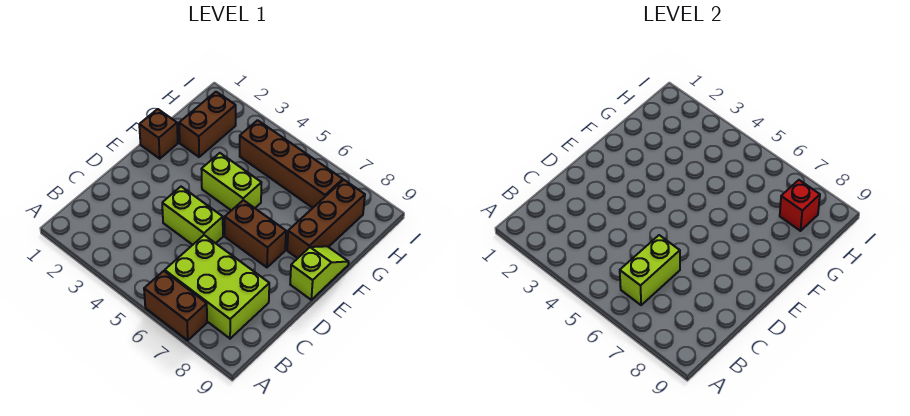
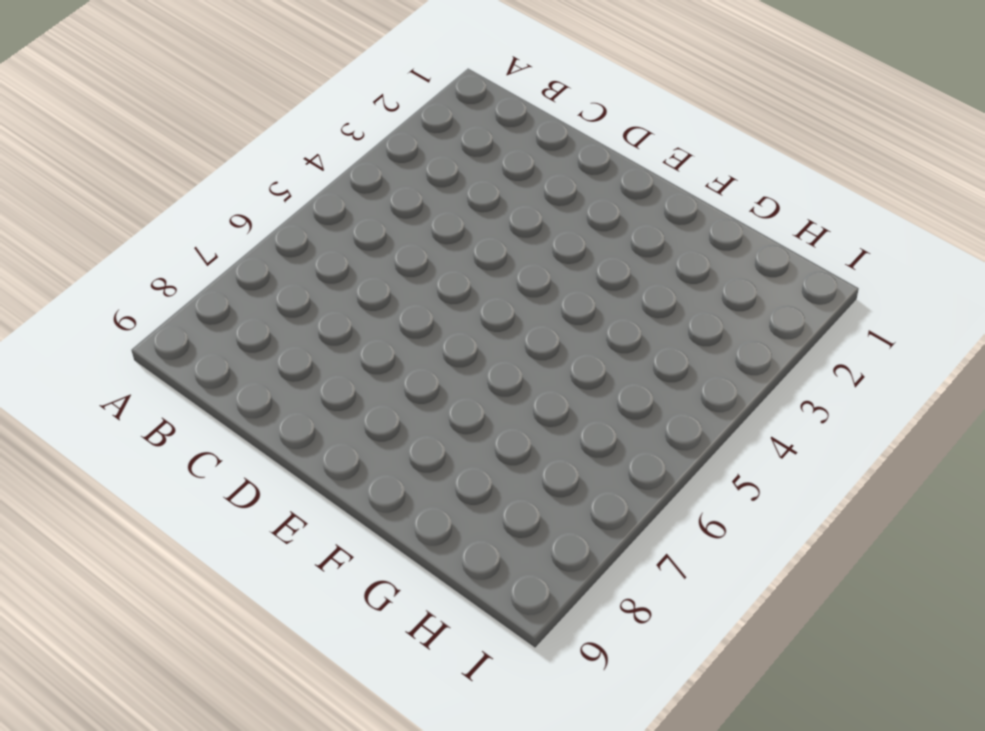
none -> brown 1x2 brick [144,271,207,340]
none -> lime 2x3 brick [165,235,269,339]
none -> lime 1x2 brick [162,187,223,245]

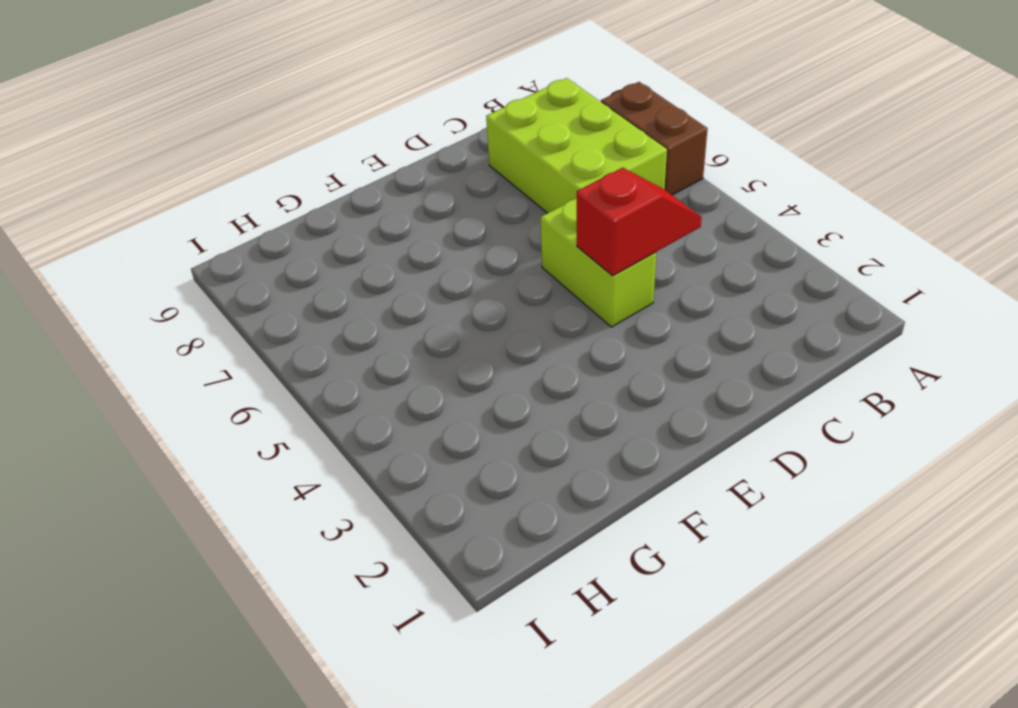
red 1x2 slope [577,168,702,276] -> none
none -> brown 1x2 brick [225,200,286,267]
none -> lime 1x2 slope [290,246,349,300]
none -> brown 1x1 brick [139,109,178,159]

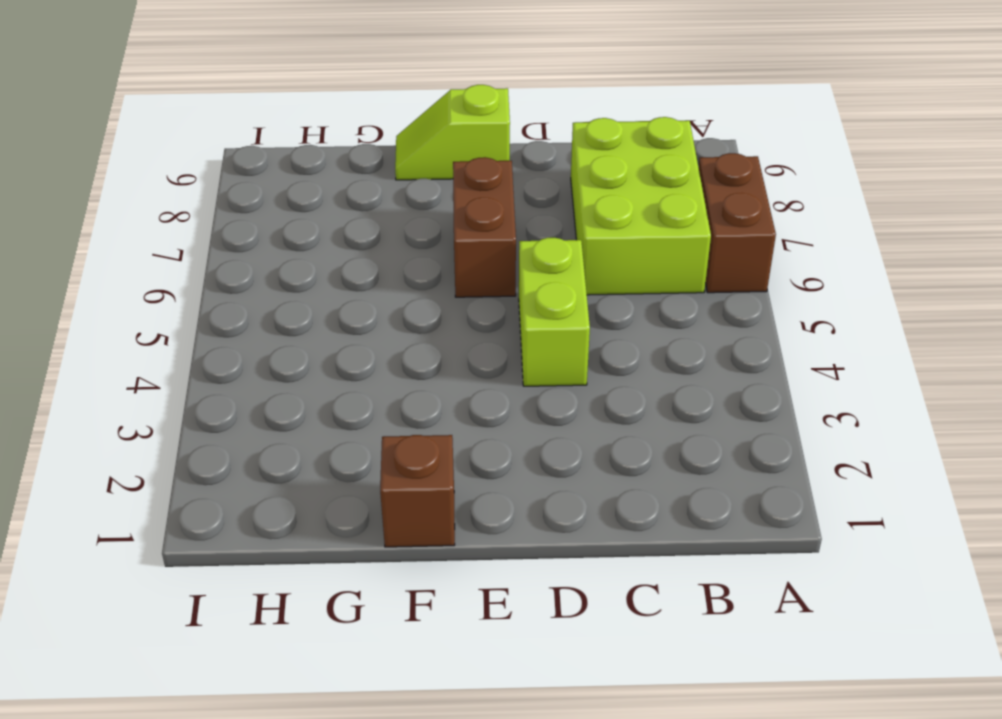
none -> lime 1x2 brick [201,153,261,211]
none -> brown 1x3 brick [287,180,365,258]
none -> brown 1x2 brick [179,92,236,157]

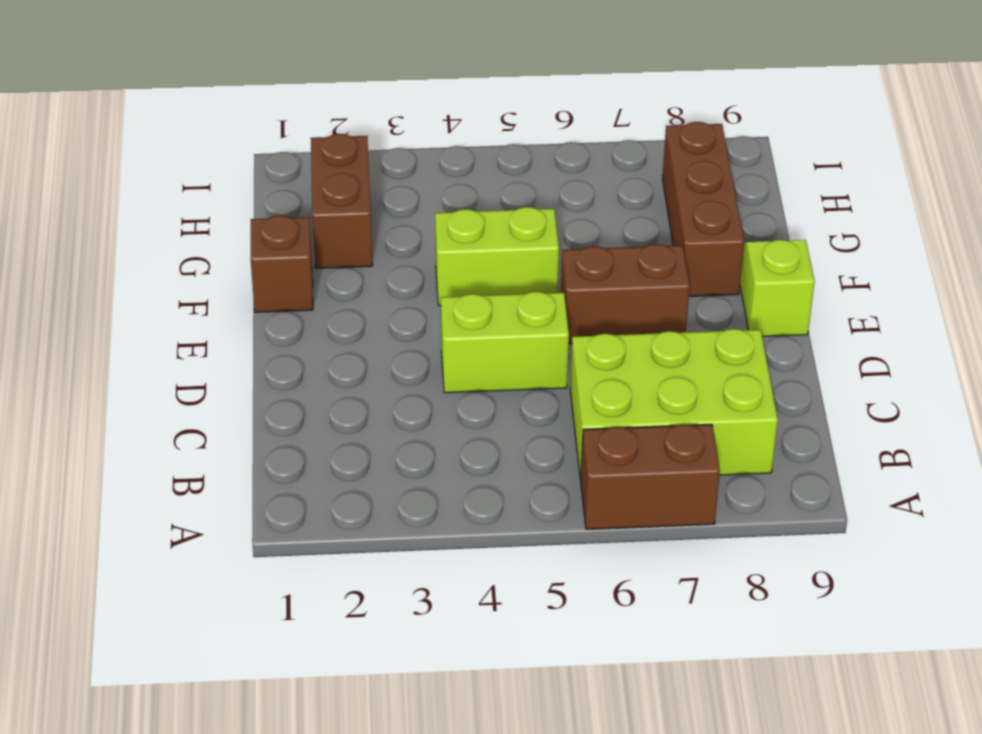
none -> brown 1x4 brick [240,120,343,208]
none -> lime 1x2 brick [620,235,680,305]
none -> red 1x1 brick [780,180,820,231]

